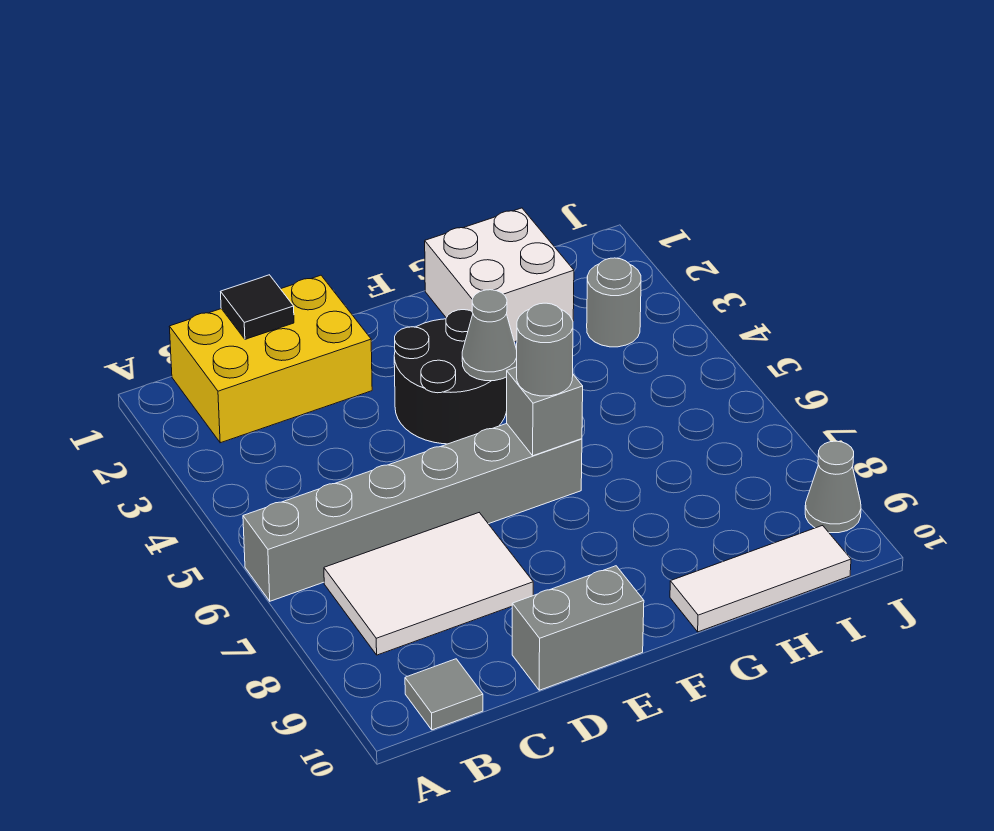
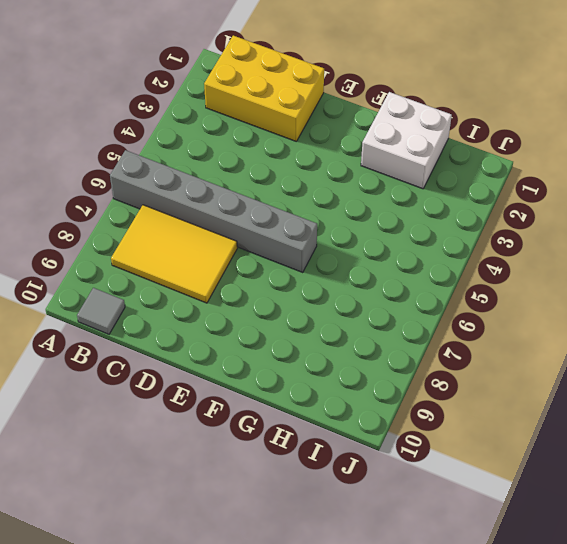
yellow 2x3 tile [111,205,237,303] -> white 2x3 tile [324,513,533,655]
none -> grey 1x2 brick [512,566,644,690]
none -> black 2x2 round brick [394,310,507,444]
none -> white 1x3 tile [670,526,851,632]

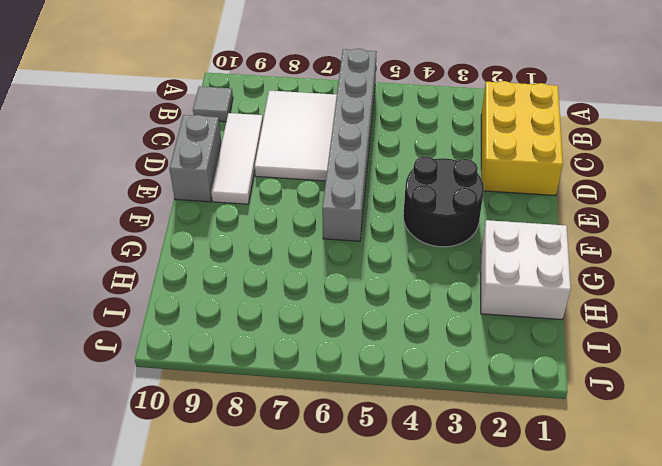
white 1x3 tile [211,113,263,204] -> white 1x3 tile moved to [670,526,851,632]
none -> grey 1x1 round brick [587,258,641,347]
none -> grey 1x1 cone [805,441,861,533]
none -> black 1x1 tile [221,275,294,339]

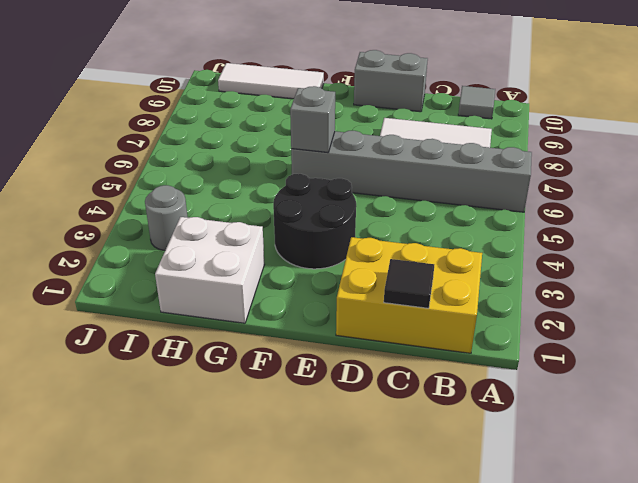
none -> grey 1x1 cone [805,441,861,533]
none -> grey 1x1 cone [462,290,517,381]
none -> grey 1x1 round brick [517,303,573,396]

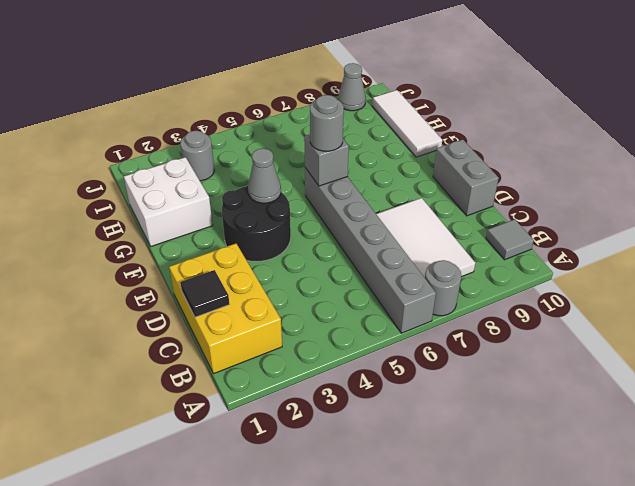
grey 1x1 round brick [425,260,461,316] -> none

